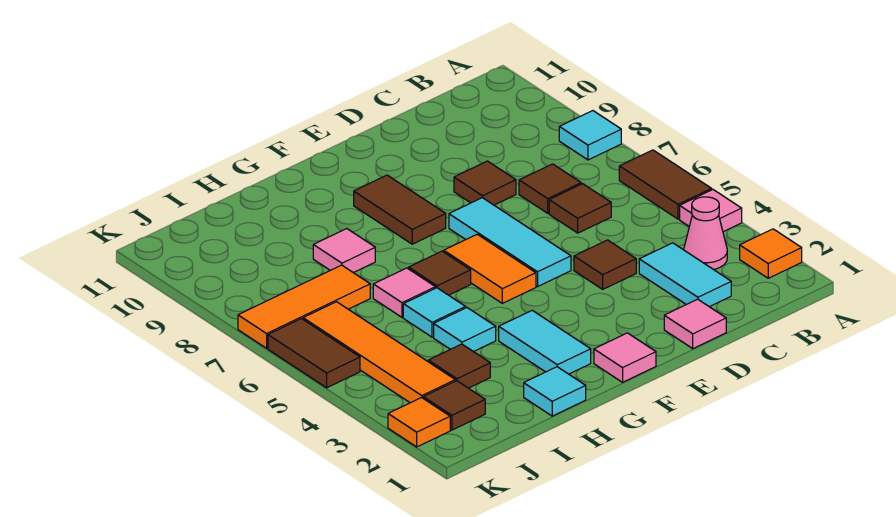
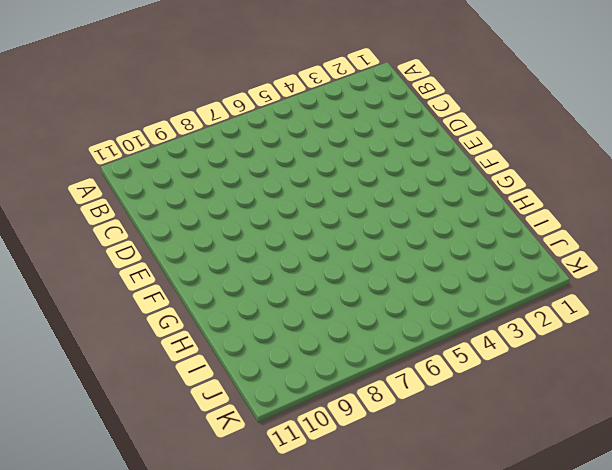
none -> orange 1x1 tile [740,229,802,278]
none -> pink 1x1 tile [680,190,742,232]
none -> brown 1x2 tile [619,150,712,219]

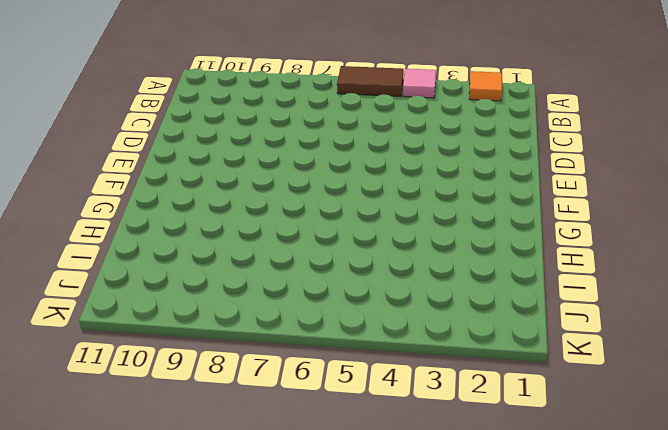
none -> cyan 1x1 tile [559,111,621,160]
none -> pink 1x1 cone [684,197,727,270]
none -> cyan 1x2 tile [639,243,731,307]

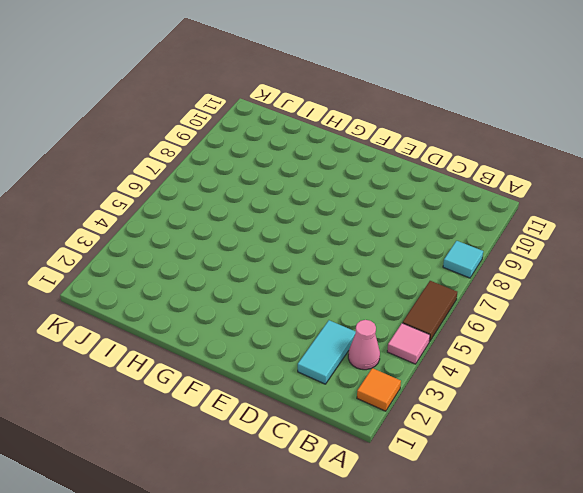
none -> brown 1x1 tile [549,184,611,233]
none -> brown 1x1 tile [519,164,581,213]
none -> pink 1x1 tile [664,299,726,349]

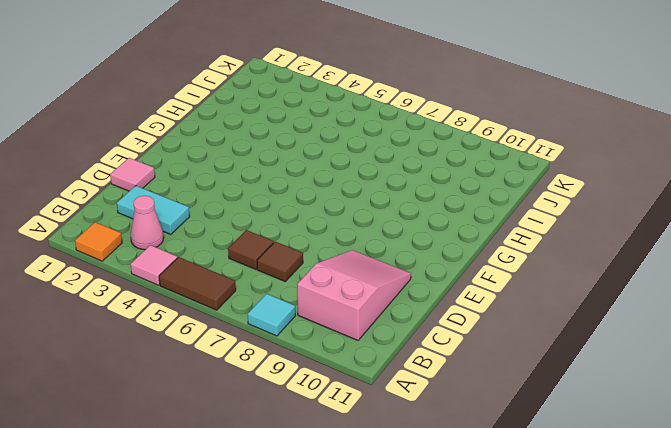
pink 2x3 slope [297,250,411,340] -> none
none -> brown 1x1 tile [574,240,636,289]
none -> brown 1x1 tile [454,161,516,205]
none -> cyan 1x3 tile [449,198,571,287]

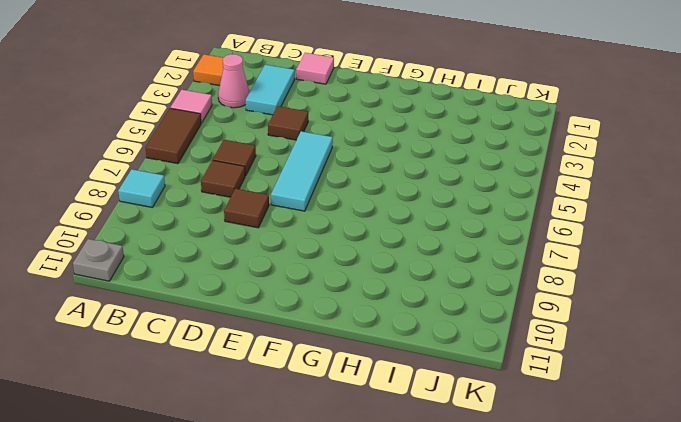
grey 1x1 plate [73,239,124,281] -> none
none -> pink 1x1 tile [594,333,656,382]
none -> orange 1x2 tile [444,234,536,303]
none -> brown 1x2 tile [354,175,446,244]

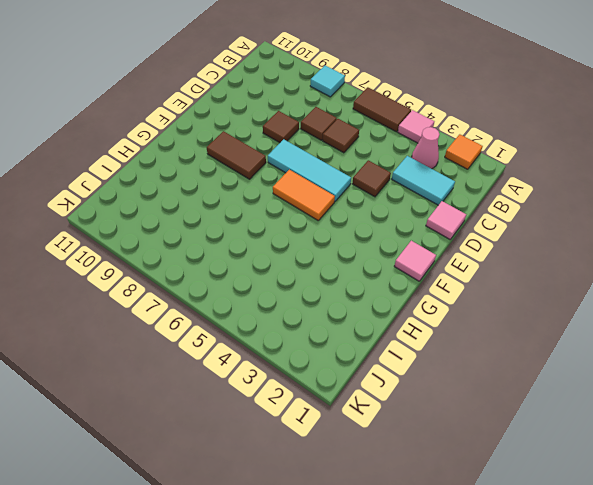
none -> cyan 1x2 tile [499,310,591,374]
none -> brown 1x1 tile [409,251,471,295]
none -> cyan 1x1 tile [524,367,586,416]

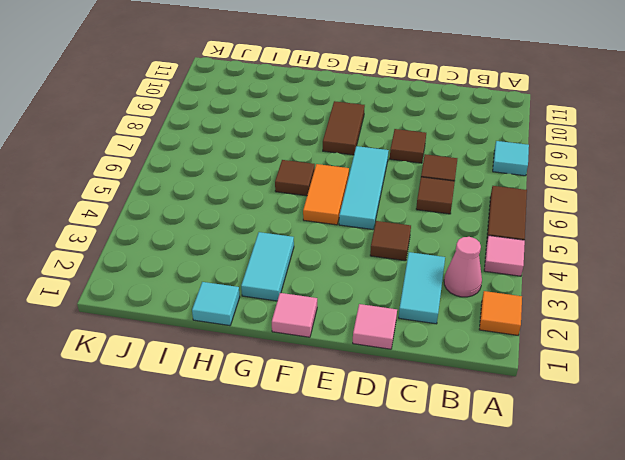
none -> cyan 1x1 tile [434,308,496,352]
none -> cyan 1x1 tile [403,288,466,337]
none -> pink 1x1 tile [373,268,436,317]

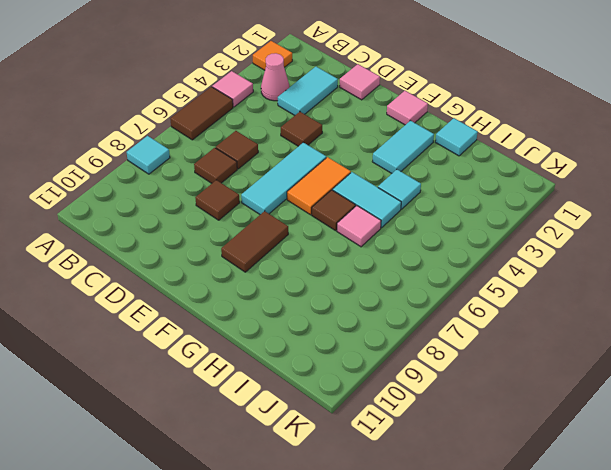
cyan 1x2 tile [333,172,401,228] -> cyan 1x1 tile [403,288,466,337]
none -> pink 1x1 tile [313,229,375,273]
none -> brown 1x1 tile [428,344,490,388]
none -> orange 1x3 tile [238,265,370,348]

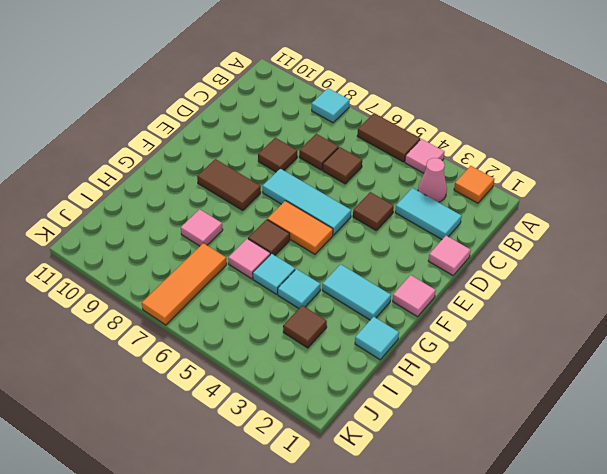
none -> brown 1x1 tile [423,381,485,430]
none -> orange 1x4 tile [303,302,455,403]
none -> orange 1x1 tile [388,398,450,447]

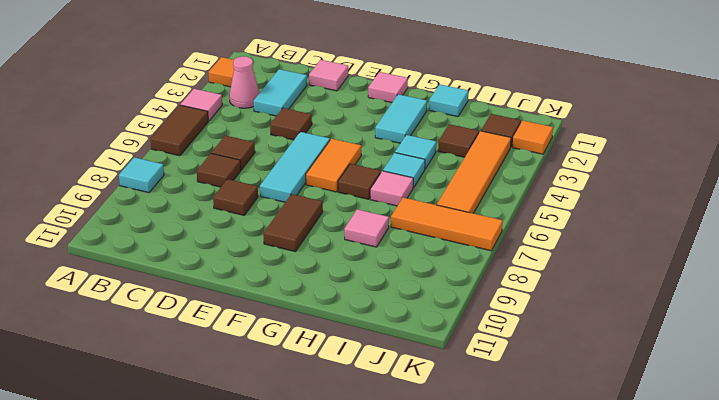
none -> brown 1x2 tile [268,319,360,388]

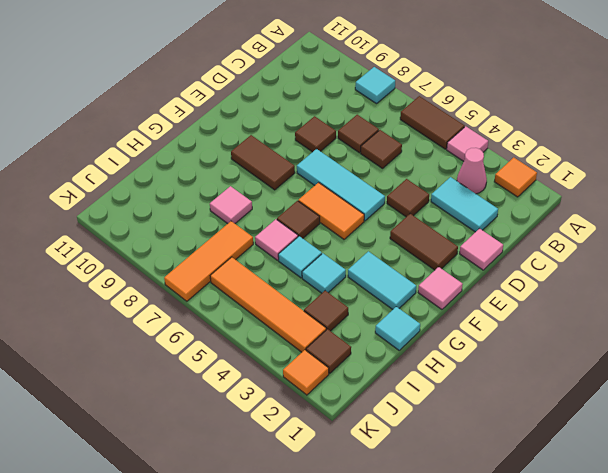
brown 1x2 tile [390,214,458,270] -> brown 1x2 tile moved to [268,319,360,388]

